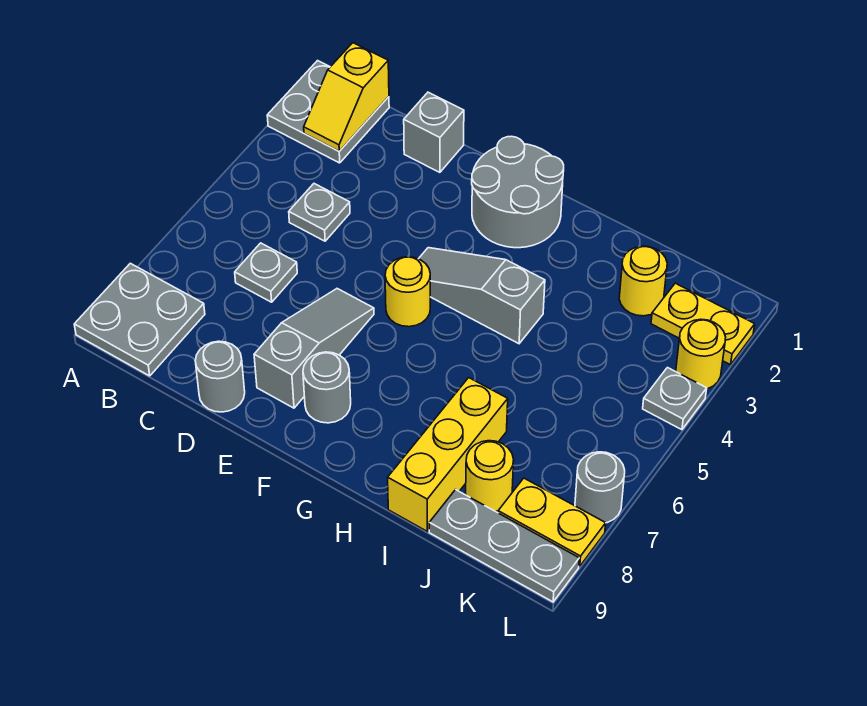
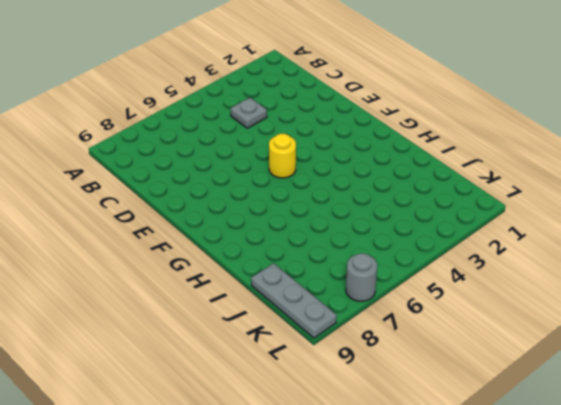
none -> grey 2x2 plate [267,61,389,163]
none -> grey 2x2 plate [74,263,205,376]
none -> grey 1x1 plate [235,243,297,302]

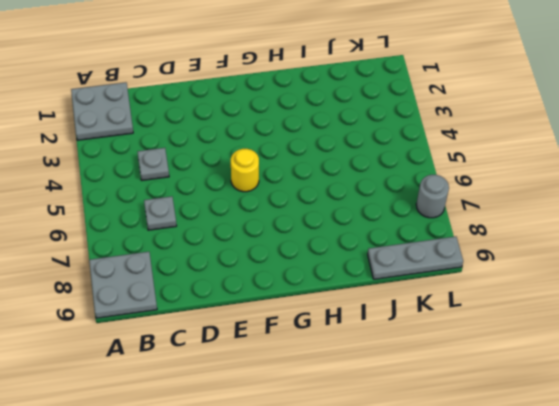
none -> grey 1x1 brick [404,92,464,172]
none -> grey 1x1 round brick [195,341,245,412]
none -> grey 1x3 slope [254,289,374,408]

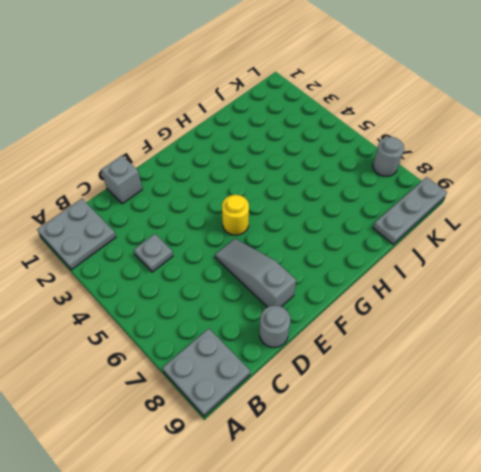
none -> grey 1x1 plate [235,243,297,302]
none -> grey 2x2 round brick [472,136,564,248]
none -> grey 1x3 slope [419,248,545,344]

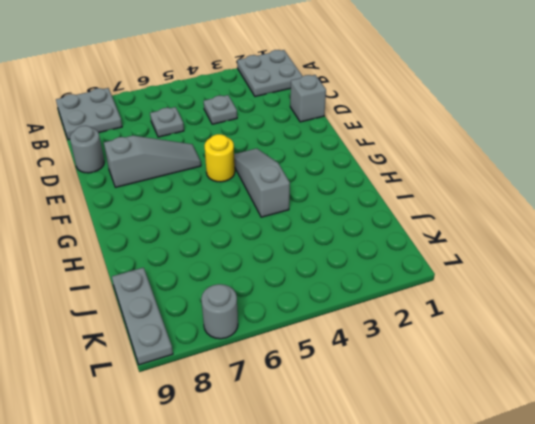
none -> grey 2x2 round brick [472,136,564,248]
none -> grey 1x1 round brick [303,352,351,423]
none -> yellow 1x3 brick [388,378,508,531]

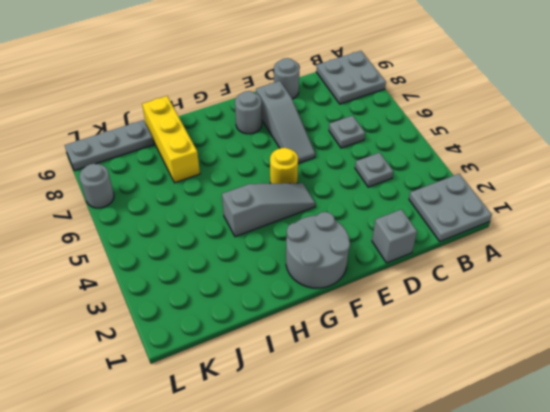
none -> yellow 1x1 round brick [619,246,667,316]
none -> yellow 1x1 round brick [466,441,514,512]
none -> yellow 1x2 plate [651,283,755,365]

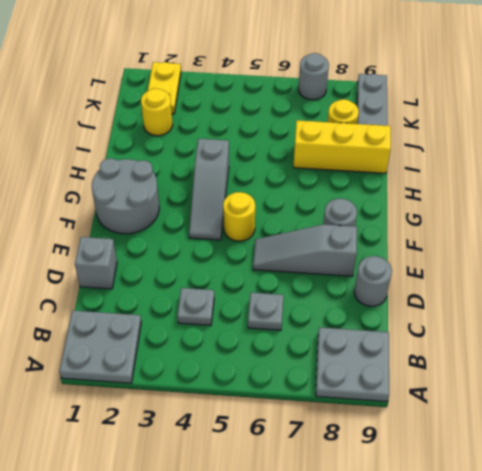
none -> yellow 1x2 plate [498,478,606,566]
none -> yellow 1x1 round brick [676,319,726,389]
none -> grey 1x1 plate [643,368,707,430]

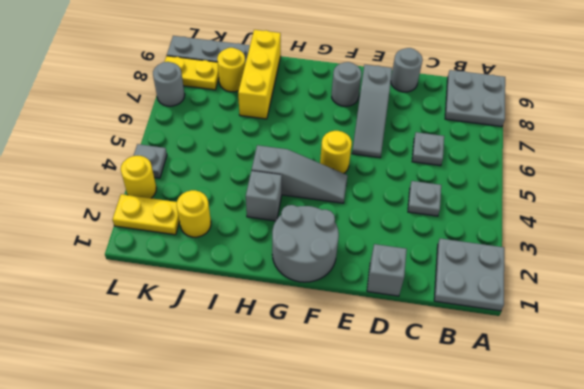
grey 1x1 brick [246,171,282,221] -> none
none -> yellow 1x2 slope [304,43,389,151]

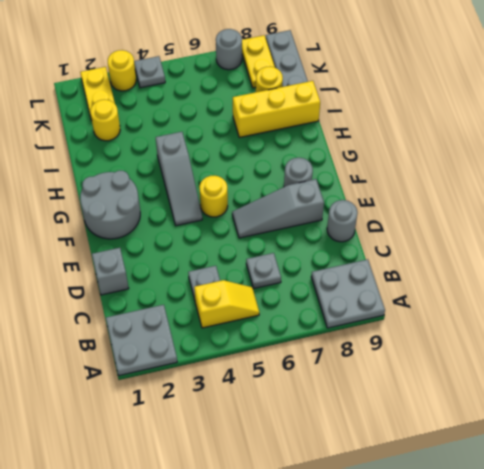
yellow 1x2 slope [194,280,259,328] -> yellow 1x2 slope moved to [304,43,389,151]

